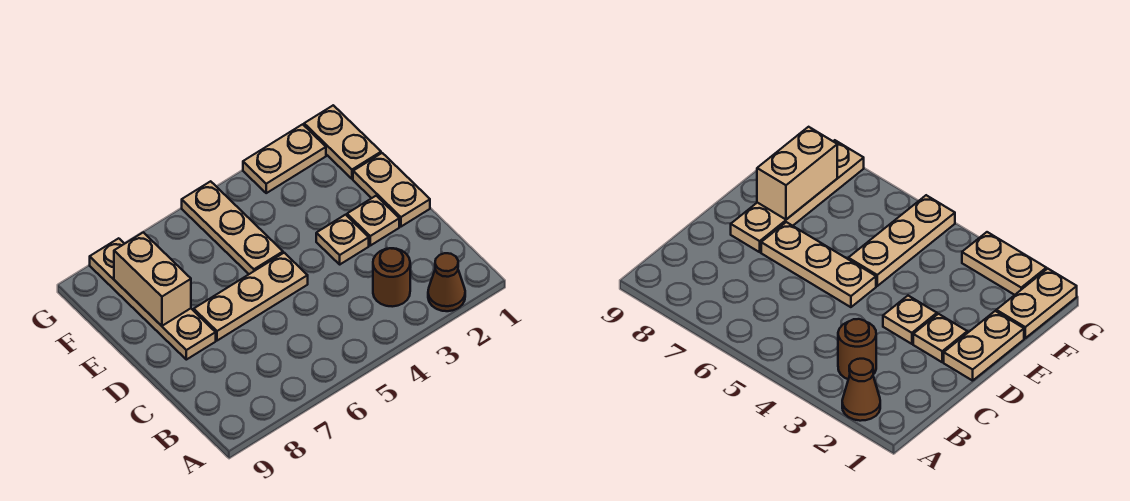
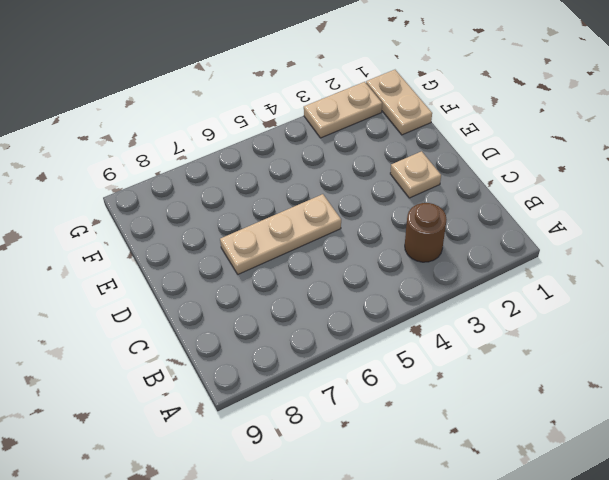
none -> brown 1x1 cone [428,253,465,311]
none -> tan 1x2 plate [353,153,430,227]

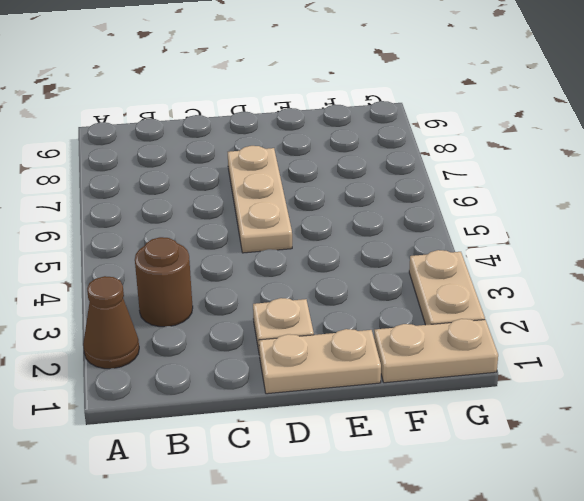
none -> tan 1x1 plate [316,215,369,264]
none -> tan 1x4 plate [90,238,216,360]

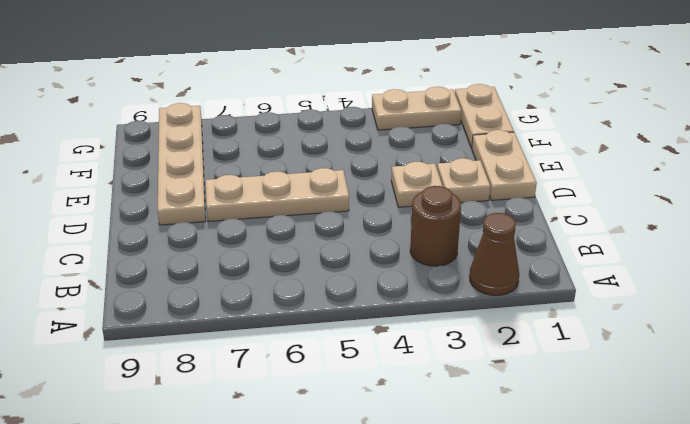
none -> tan 1x3 plate [182,181,283,274]
none -> tan 1x2 brick [114,232,191,326]

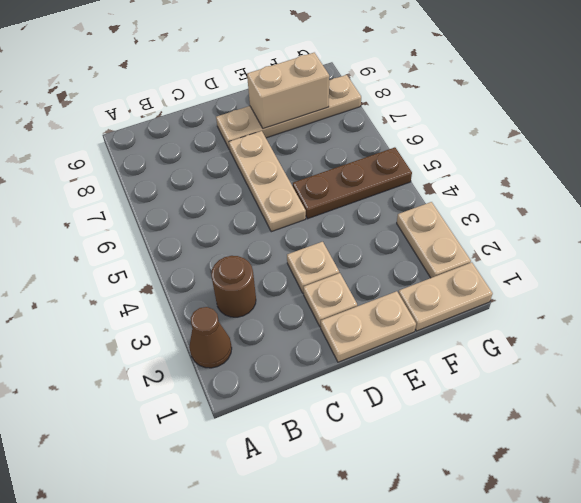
brown 1x3 plate [293,147,412,219] -> tan 1x3 plate [182,181,283,274]

